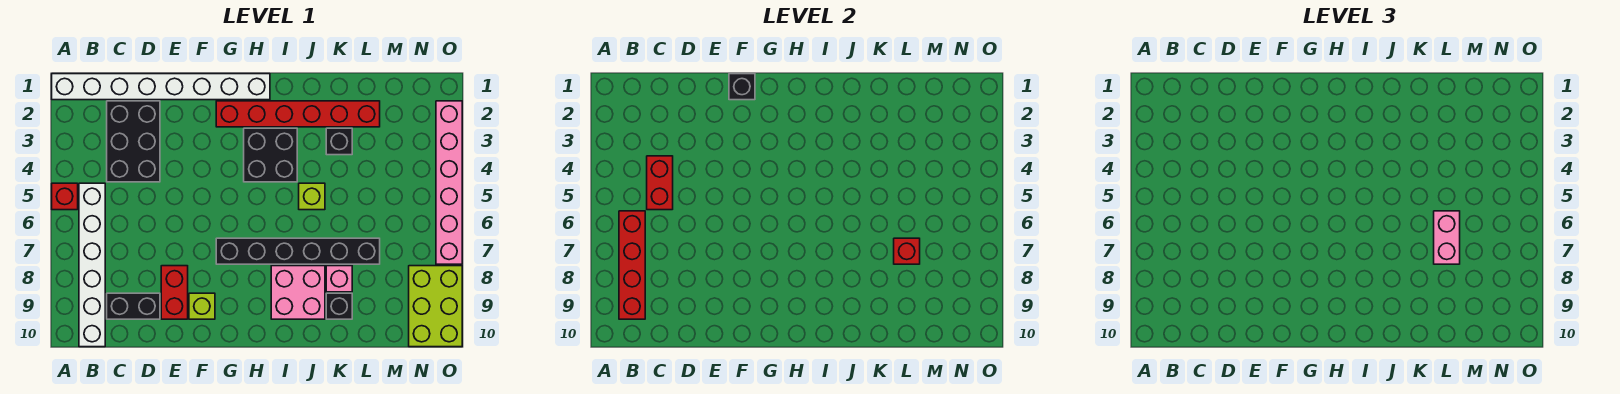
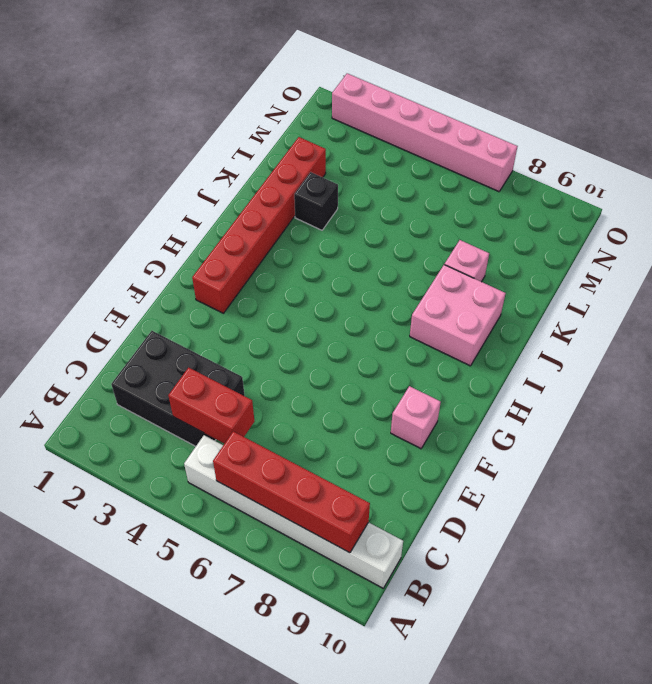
pink 1x1 brick [391,386,441,449] -> lime 1x1 brick [189,293,215,319]
none -> white 1x8 brick [52,74,270,100]
none -> red 1x1 brick [52,183,78,210]
none -> black 1x2 brick [107,293,160,319]

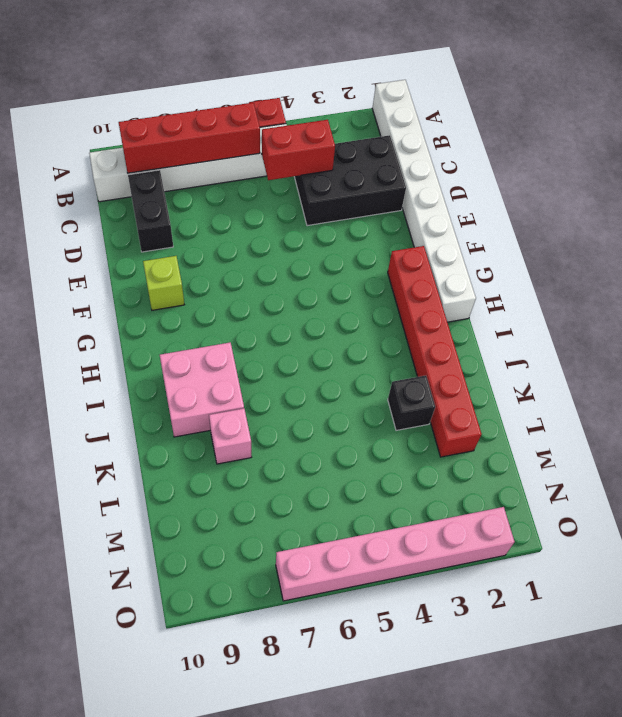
none -> red 1x2 brick [161,266,188,319]
none -> black 1x6 brick [216,238,380,264]
none -> black 2x2 brick [244,128,297,182]

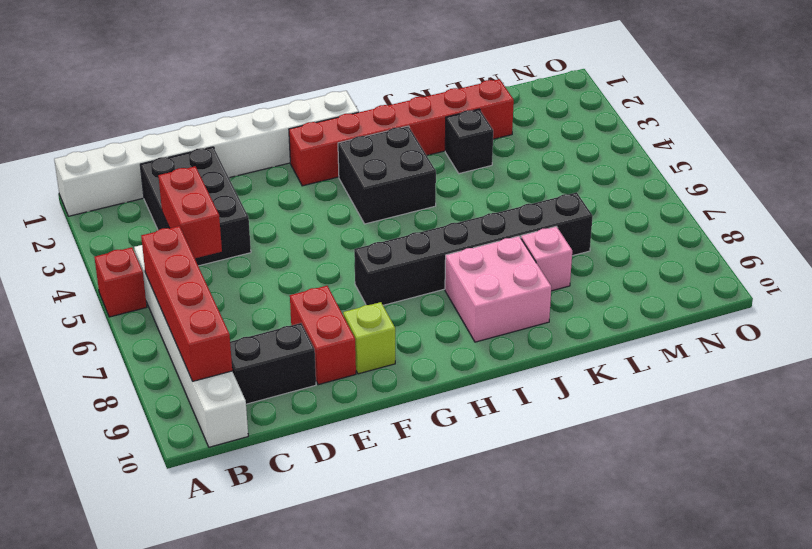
none -> lime 1x1 brick [299,183,325,210]
none -> black 1x1 brick [326,293,352,319]
none -> lime 2x3 brick [409,266,462,347]

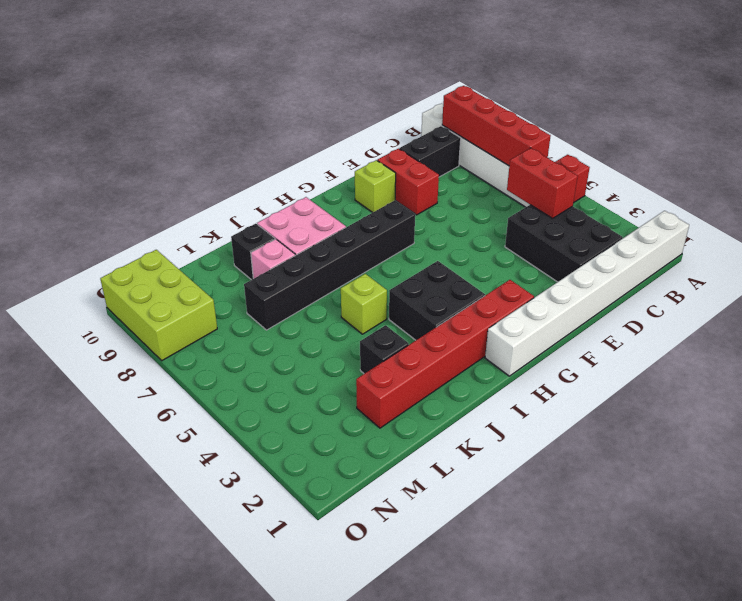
none -> pink 1x6 brick [436,101,462,264]
none -> black 1x1 brick [729,74,755,100]
none -> red 1x1 brick [894,238,920,264]

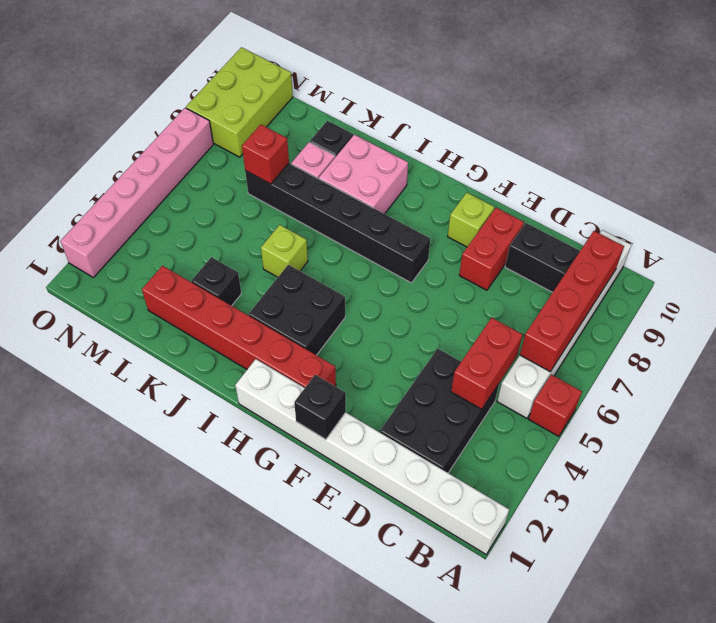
none -> pink 1x2 brick [1434,211,1460,264]

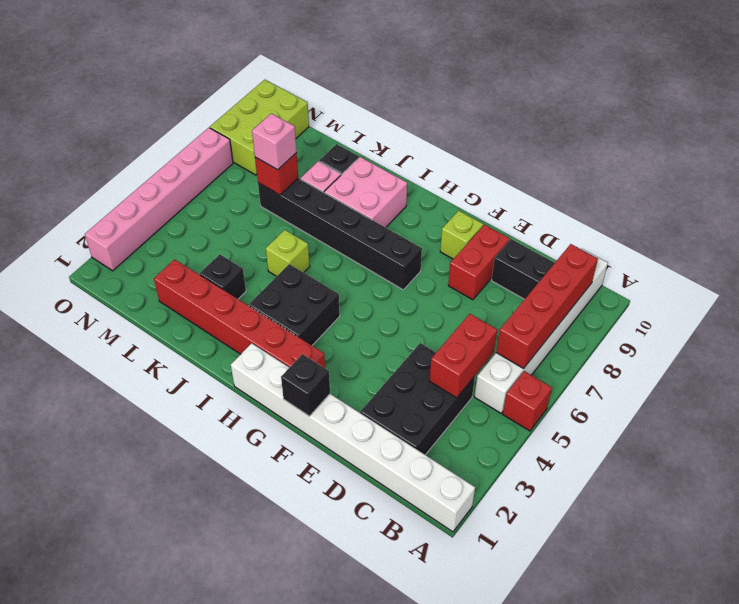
pink 1x1 brick [252,113,297,170] -> pink 1x2 brick [1434,211,1460,264]

